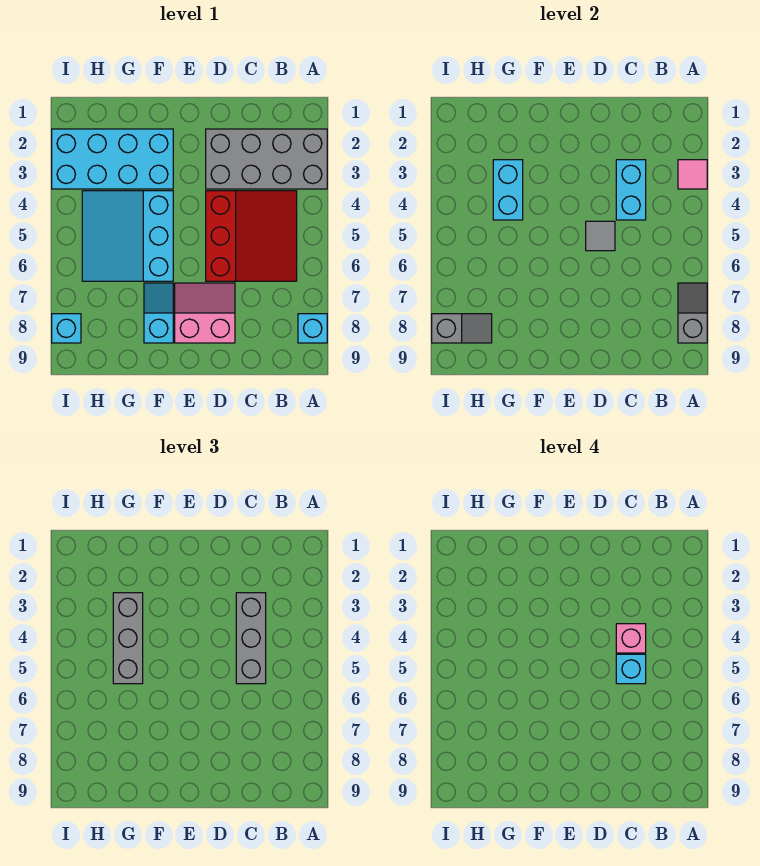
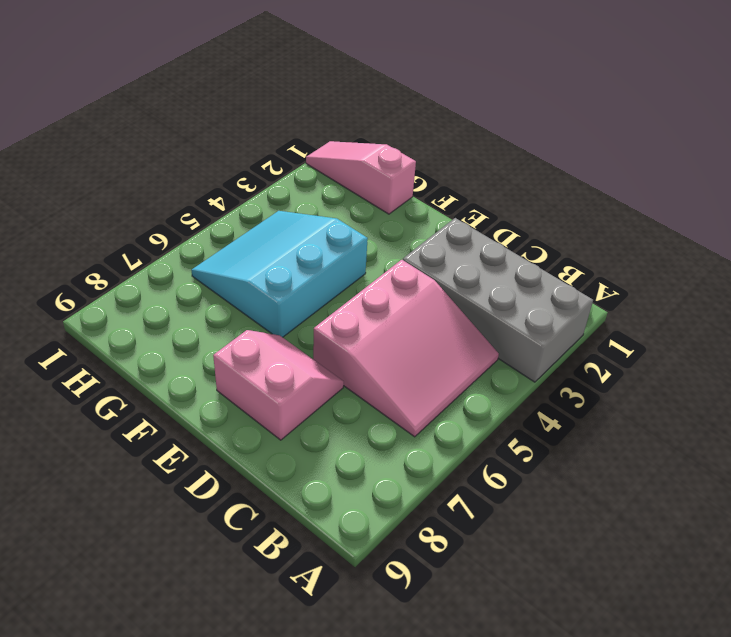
pink 3x3 slope [313,260,499,437] -> red 3x3 slope [206,191,297,281]
pink 1x3 slope [306,141,416,214] -> none
none -> cyan 1x1 brick [298,314,327,343]
none -> cyan 2x4 brick [52,129,173,189]
none -> cyan 1x2 slope [144,283,173,343]

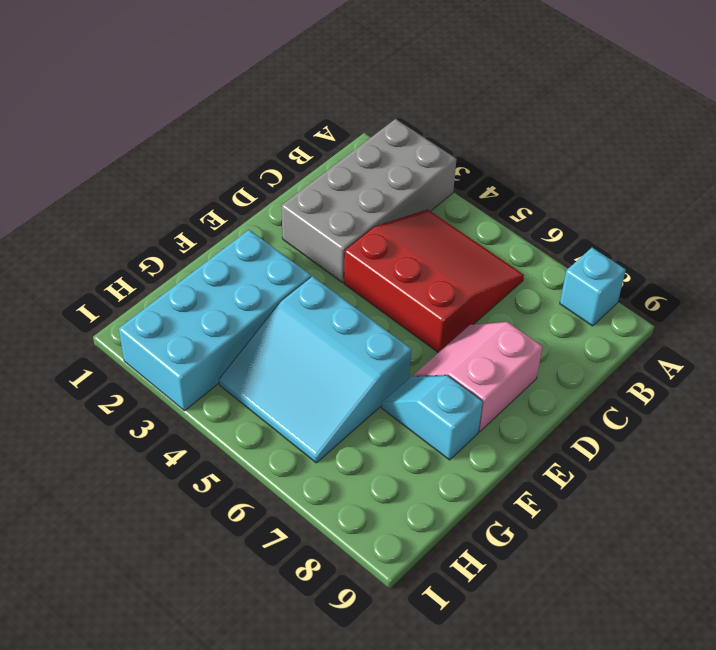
none -> cyan 1x1 brick [52,314,81,343]
none -> pink 1x1 tile [678,160,707,189]
none -> grey 1x2 slope [678,283,707,343]

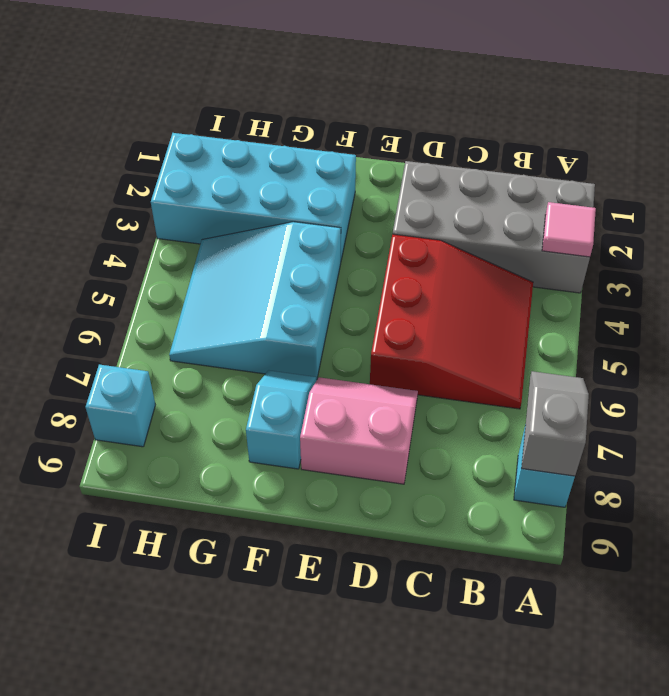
none -> cyan 1x2 brick [616,160,646,220]
none -> grey 1x1 tile [586,221,615,251]
none -> cyan 1x2 brick [493,160,523,220]

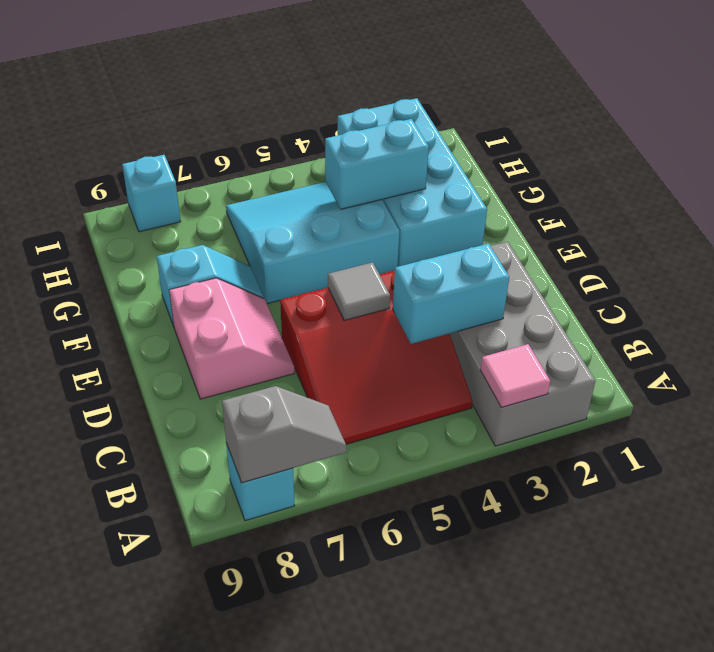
none -> grey 1x2 slope [432,314,492,343]
none -> grey 1x3 brick [236,593,266,684]
none -> grey 1x3 brick [113,593,143,684]

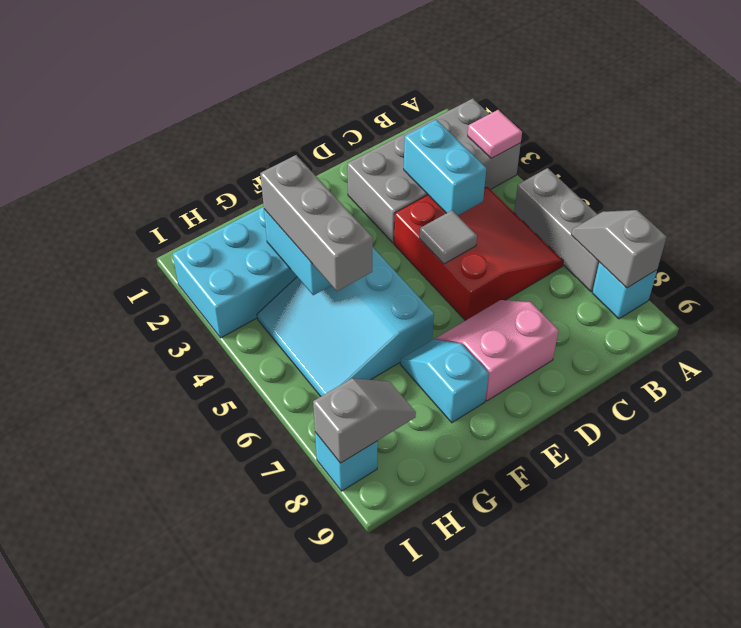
grey 1x3 brick [514,168,599,292] -> grey 1x3 brick moved to [236,593,266,684]
none -> pink 1x1 brick [616,624,646,653]
none -> cyan 1x1 brick [616,654,646,684]

